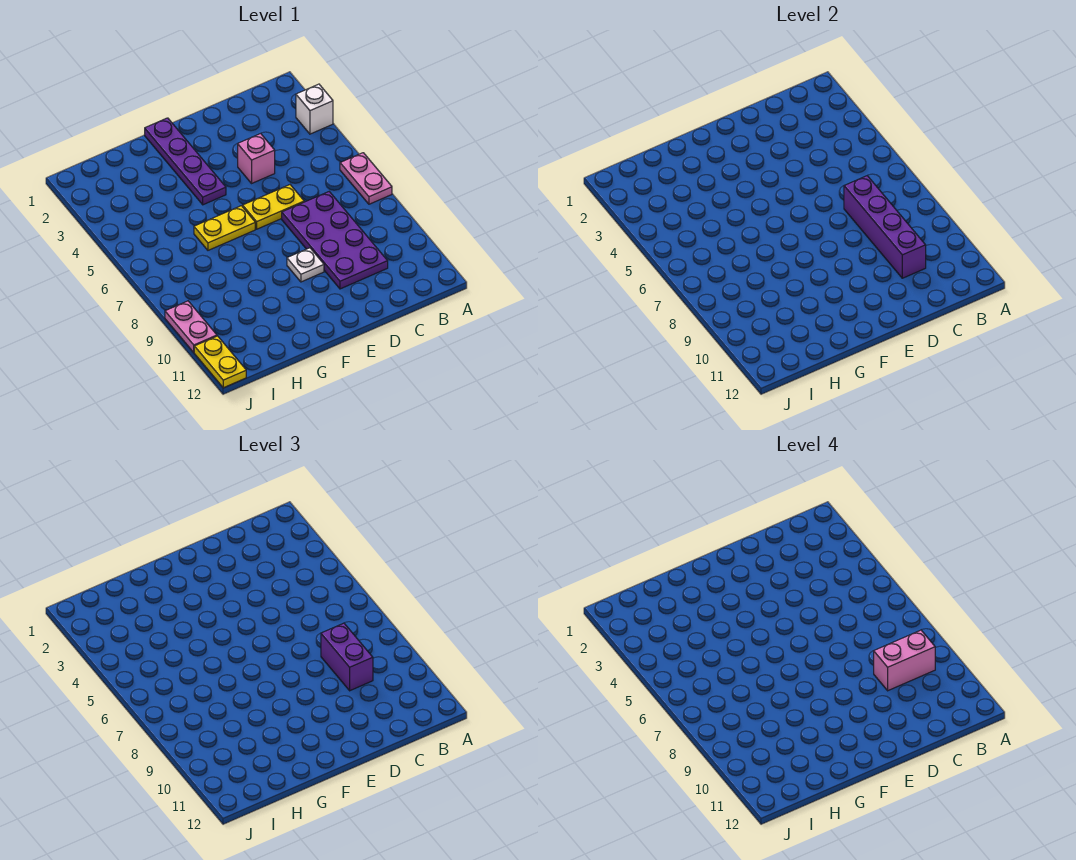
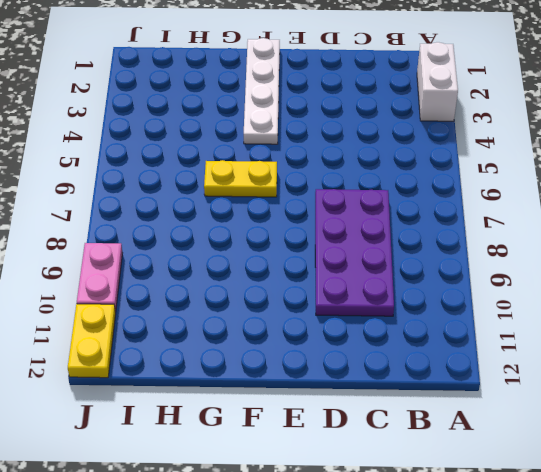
white 1x2 brick [417,42,458,121] -> white 1x1 brick [296,84,333,134]
white 1x4 plate [244,38,280,144] -> purple 1x4 plate [145,118,226,205]
none -> pink 1x2 plate [340,153,392,204]
none -> pink 1x1 brick [238,134,275,183]
none -> yellow 1x2 plate [243,185,304,229]

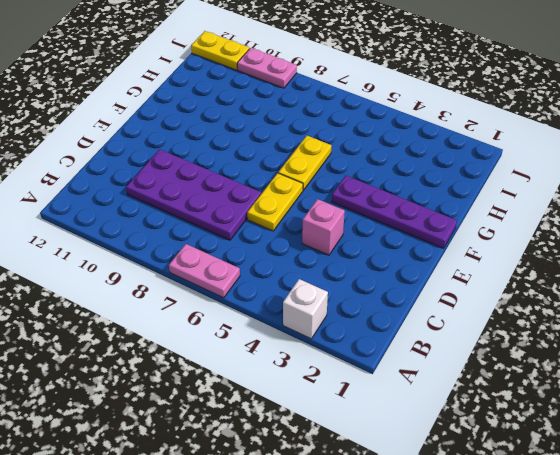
none -> white 1x1 plate [287,248,324,282]
none -> purple 1x4 brick [844,176,926,278]
none -> purple 1x2 brick [321,623,373,691]

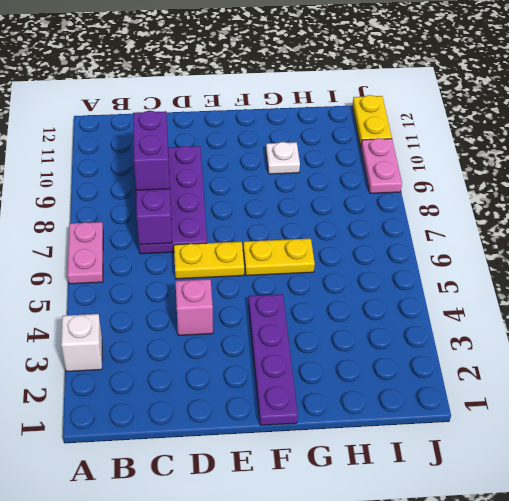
white 1x1 plate [266,142,300,174] -> white 1x1 plate moved to [287,248,324,282]
none -> pink 1x2 brick [874,630,935,691]

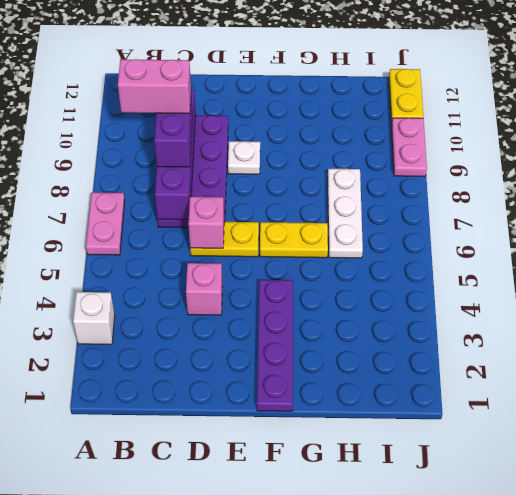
pink 1x1 brick [188,197,224,248] -> none
white 1x3 plate [328,169,363,258] -> none

